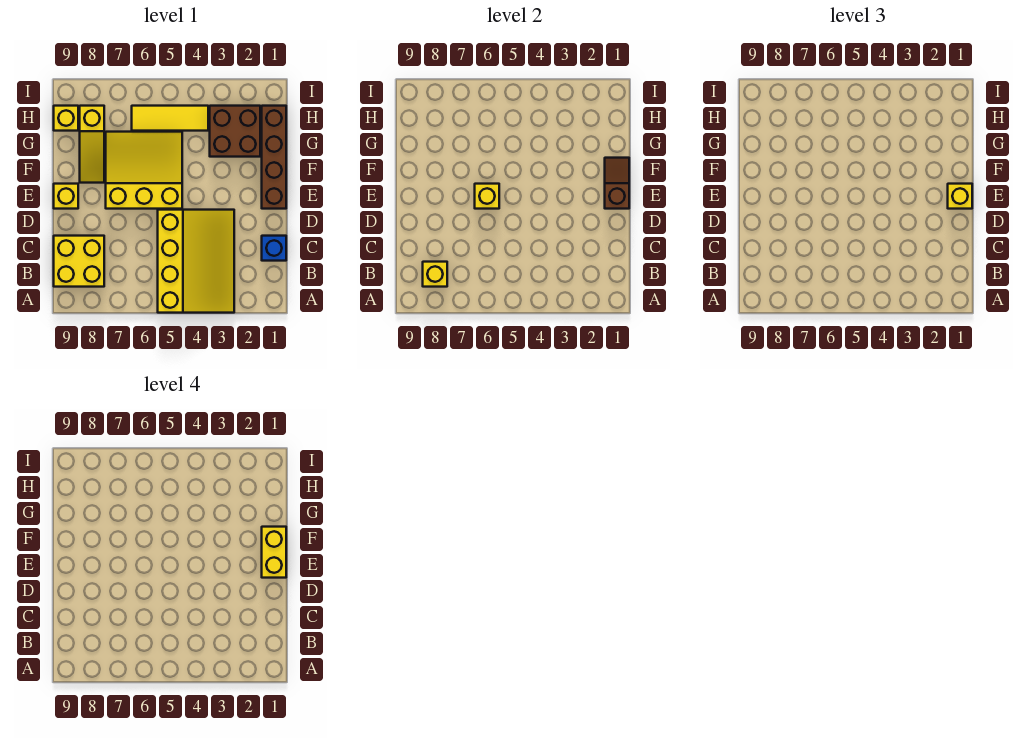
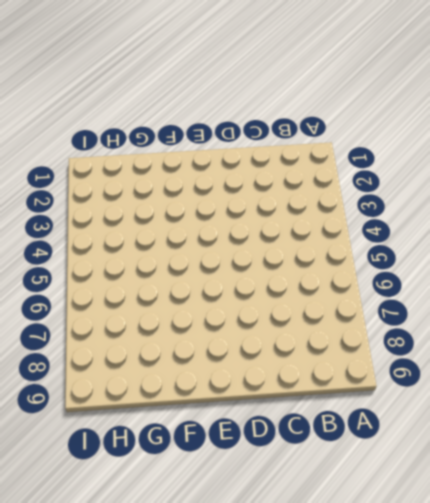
none -> yellow 3x4 slope [158,210,234,313]
none -> yellow 2x2 brick [54,236,104,287]
none -> blue 1x1 brick [262,236,286,261]

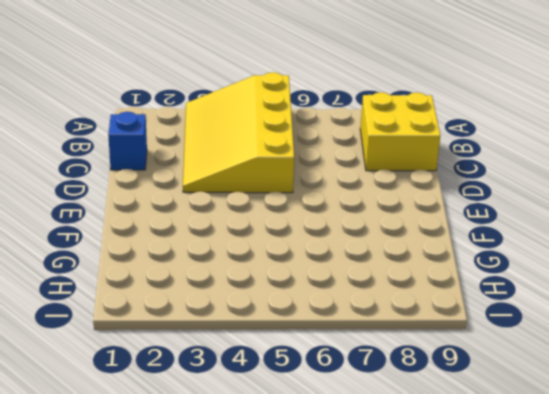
none -> brown 1x4 brick [262,106,286,209]
none -> yellow 3x3 slope [106,132,182,209]
none -> yellow 1x1 brick [54,184,78,209]

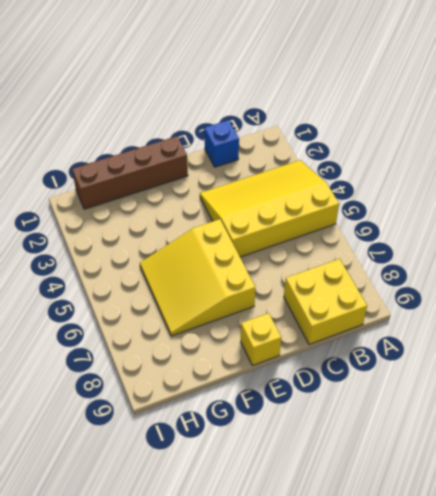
none -> yellow 1x3 slope [80,106,104,183]
none -> brown 2x2 brick [210,106,260,157]
none -> yellow 1x3 tile [132,106,208,131]

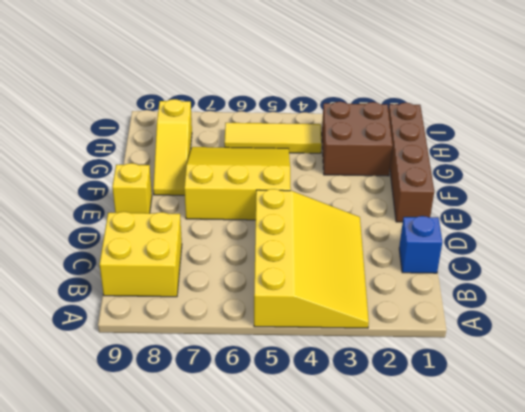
none -> yellow 1x1 brick [54,106,78,131]
none -> yellow 1x1 brick [423,262,447,287]
none -> brown 1x2 slope [605,158,629,209]

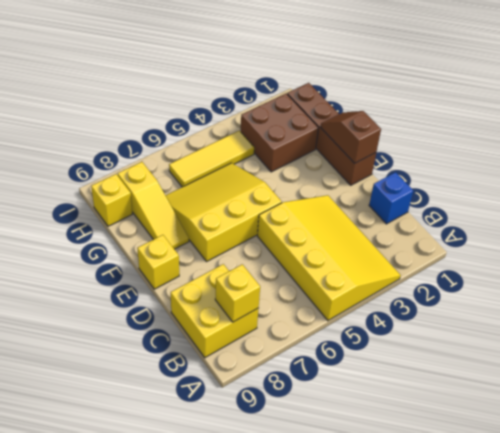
none -> yellow 1x1 brick [475,184,499,209]
none -> yellow 1x1 brick [948,184,972,209]
none -> yellow 1x2 brick [262,527,286,578]

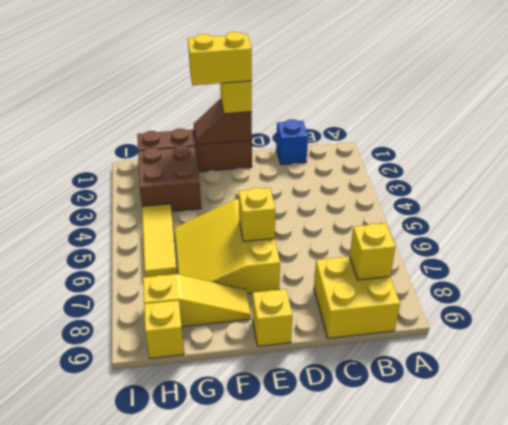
none -> yellow 3x4 slope [158,210,234,313]

